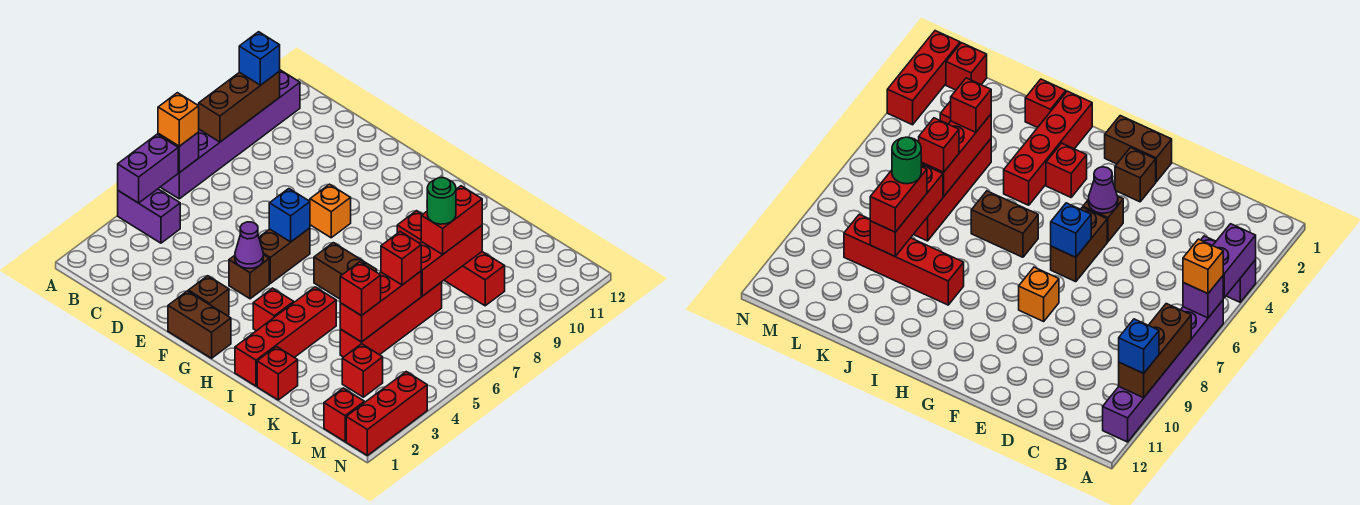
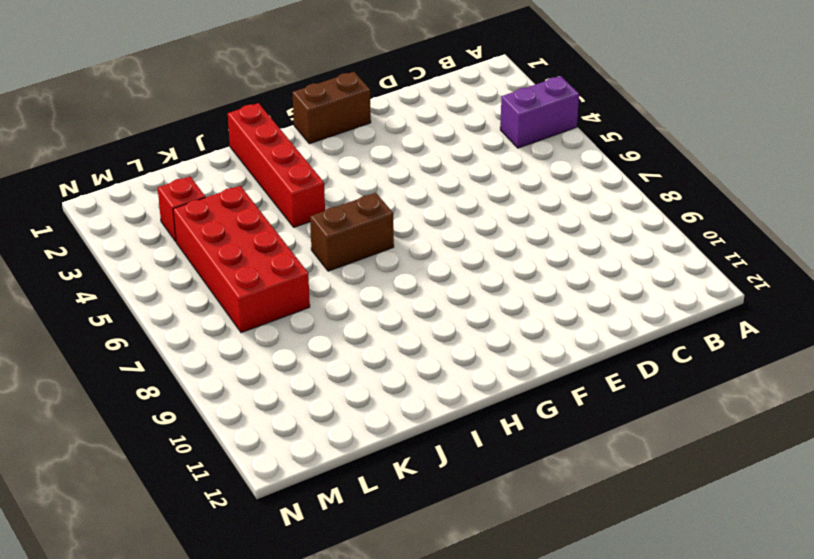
red 2x4 brick [173,186,310,333] -> red 1x4 brick [340,282,442,357]
none -> purple 1x6 brick [161,70,300,199]
none -> brown 1x1 brick [188,276,229,316]
none -> brown 1x1 brick [229,255,269,299]

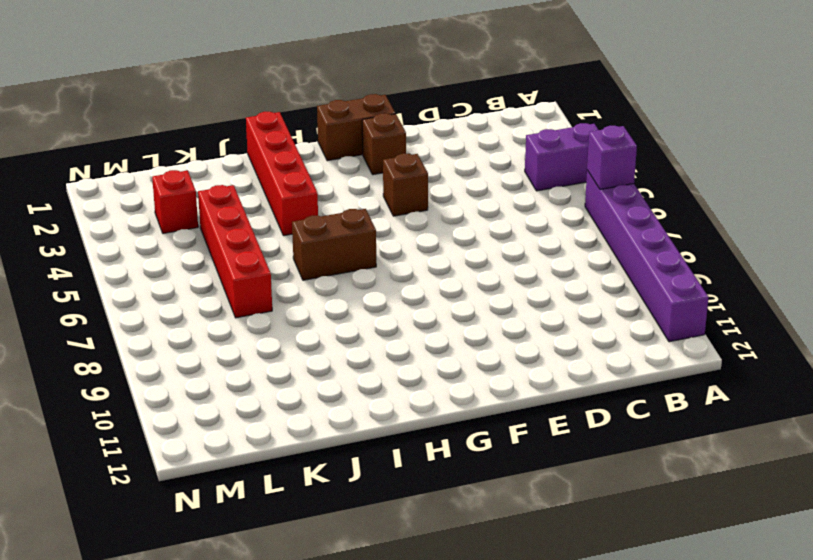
none -> brown 1x2 brick [259,228,310,283]
none -> orange 1x1 brick [310,184,351,238]
none -> red 1x1 brick [253,288,294,331]

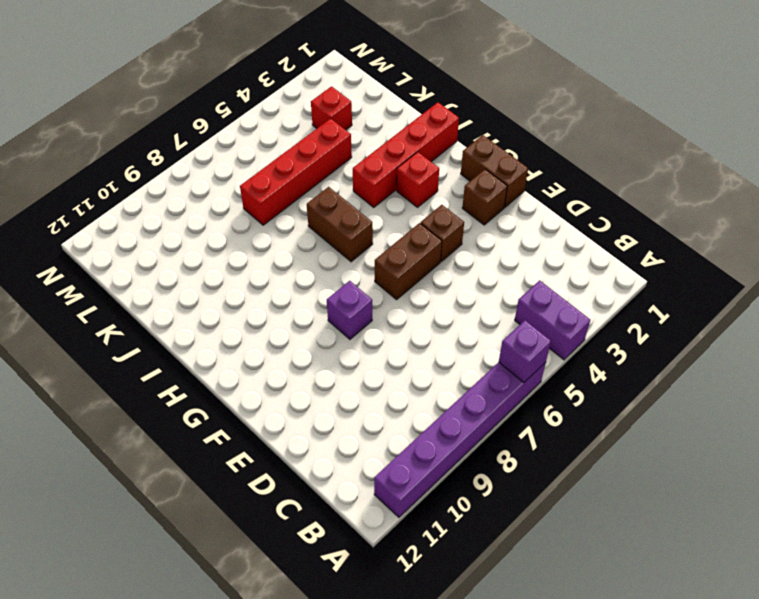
purple 1x1 brick [327,281,372,339] -> orange 1x1 brick [310,184,351,238]
none -> red 1x4 brick [397,211,505,306]
none -> red 1x1 brick [257,347,298,400]
none -> red 1x1 brick [324,388,365,442]

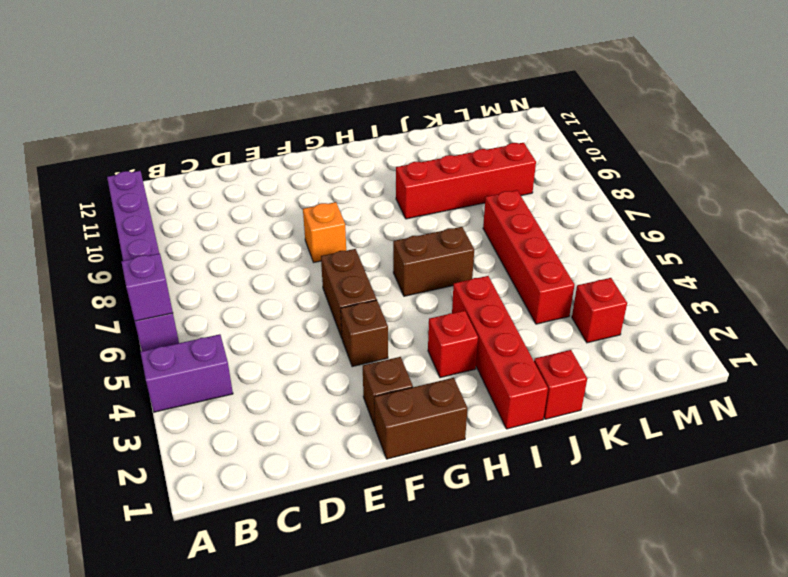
none -> red 1x1 brick [324,388,365,442]
none -> red 1x3 brick [346,372,427,455]
none -> purple 1x2 brick [118,134,178,203]

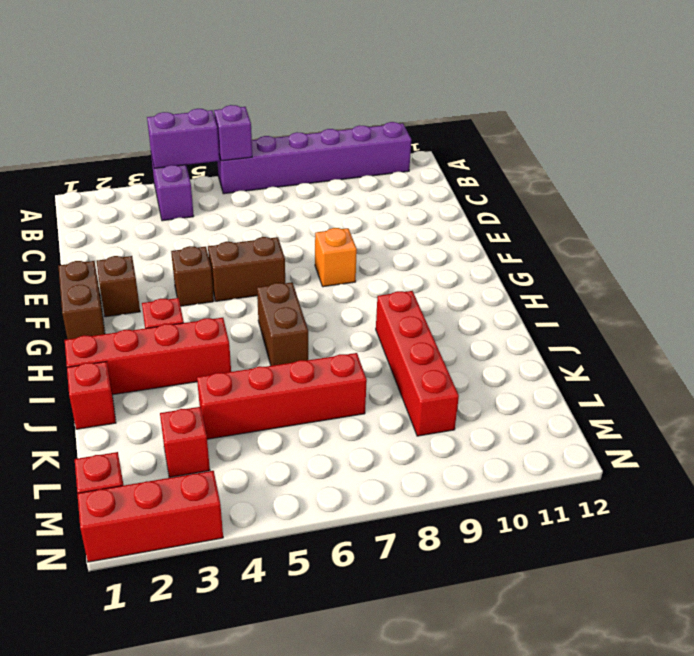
none -> brown 1x3 brick [199,71,280,142]
none -> purple 1x1 cone [235,222,263,268]
none -> blue 1x1 brick [269,189,310,242]

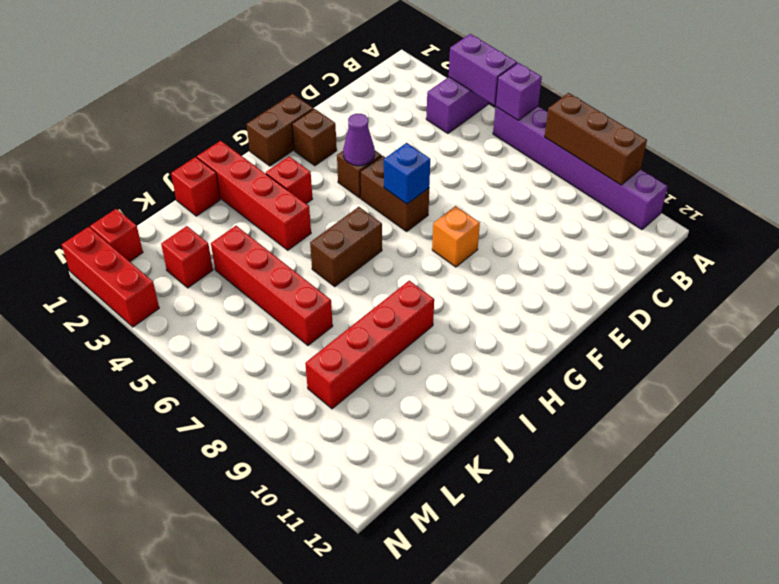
none -> red 1x3 brick [340,271,421,342]
none -> red 1x3 brick [420,226,482,296]
none -> orange 1x1 brick [158,93,199,146]

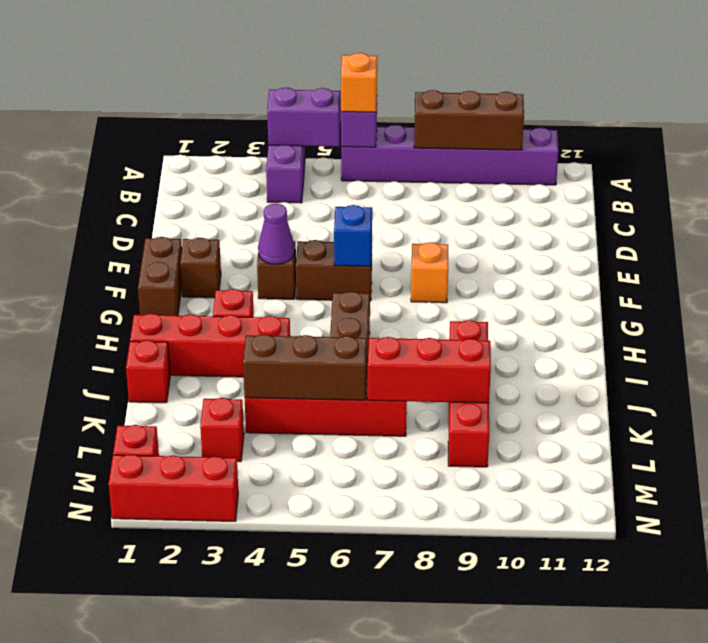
brown 1x3 brick [243,334,367,400] -> red 1x3 brick [340,271,421,342]
none -> blue 1x1 brick [239,32,280,85]
none -> red 1x1 brick [340,262,381,316]
none -> red 1x1 brick [381,232,421,285]

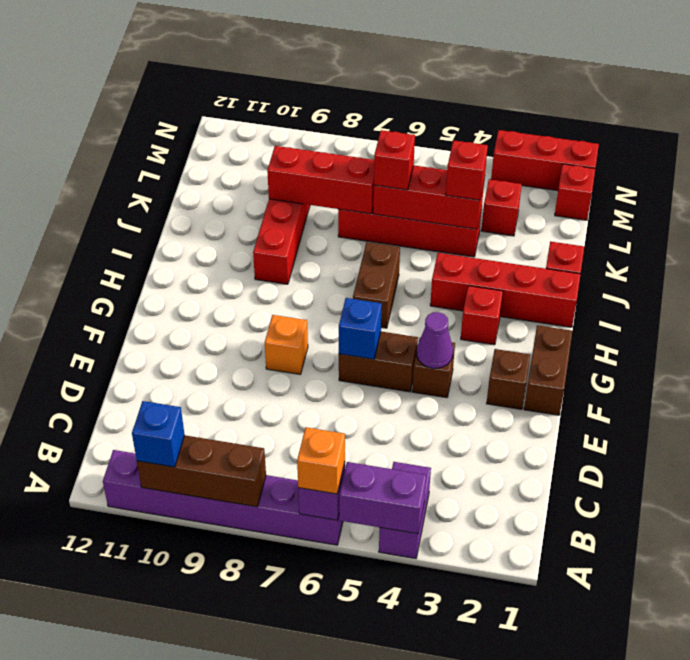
none -> red 1x2 brick [421,186,482,255]
none -> green 1x1 round brick [427,178,456,224]

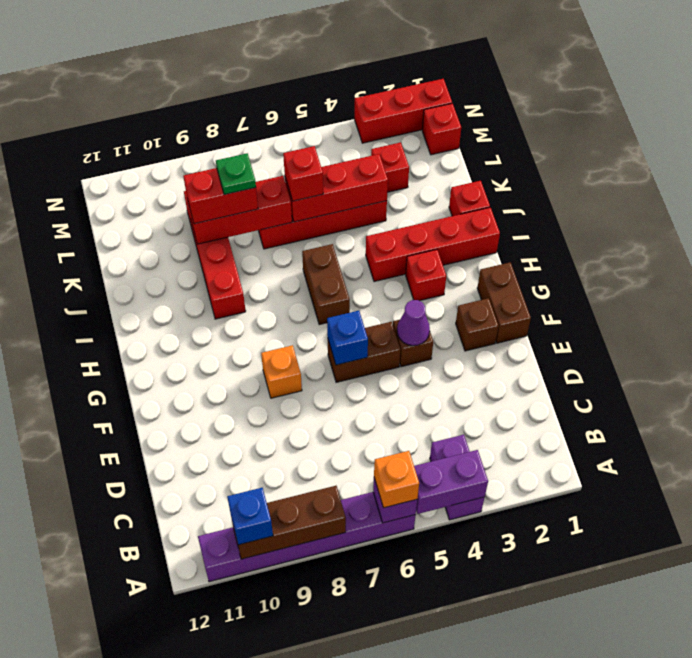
green 1x1 plate [216,153,256,195] -> green 1x1 round brick [427,178,456,224]
none -> red 1x1 brick [340,262,381,316]

